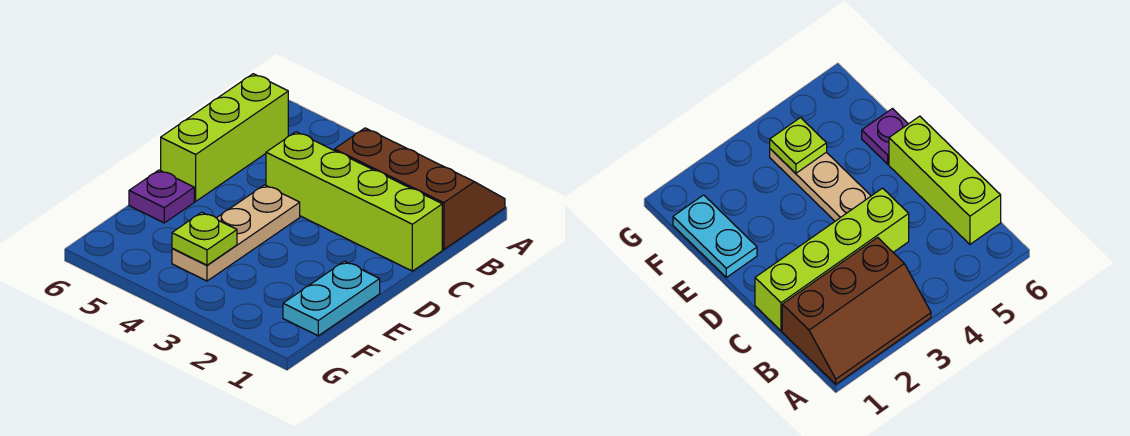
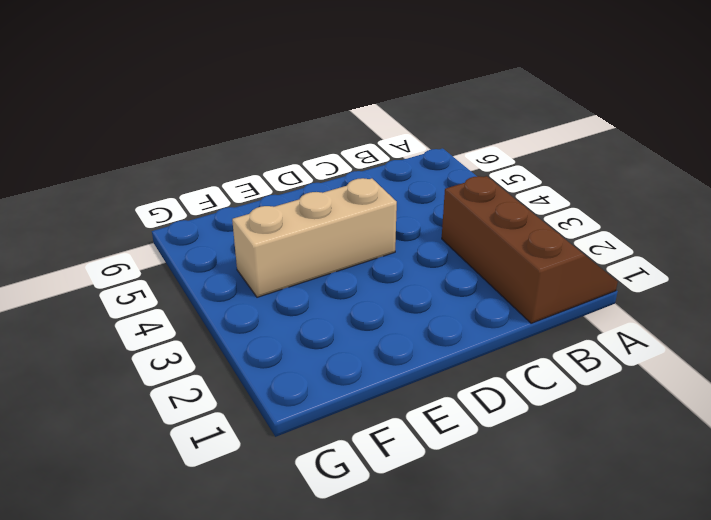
tan 1x3 brick [232,178,397,297] -> tan 1x3 plate [172,185,300,281]
none -> lime 1x3 brick [161,74,288,201]
none -> lime 1x4 brick [266,132,442,271]

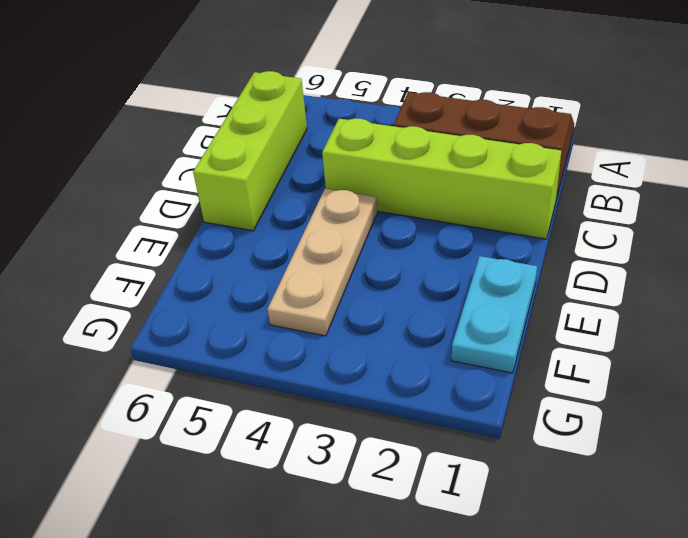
none -> purple 1x1 plate [129,170,194,223]
none -> lime 1x1 plate [172,212,237,265]

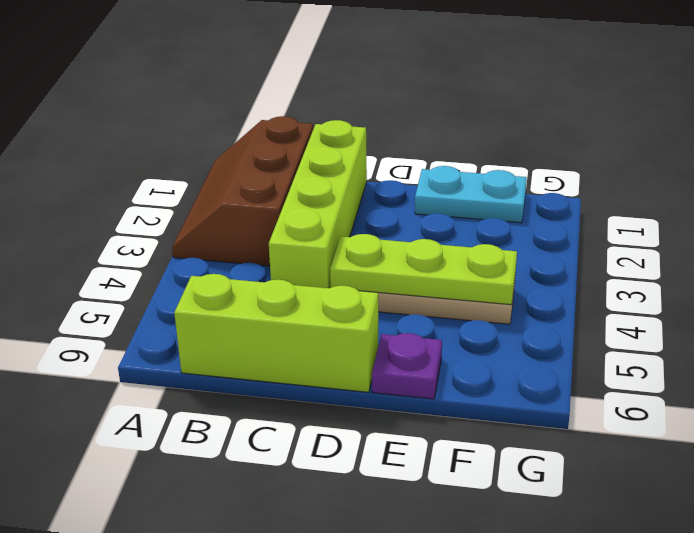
lime 1x3 plate [330,234,517,305] -> lime 1x1 plate [172,212,237,265]

